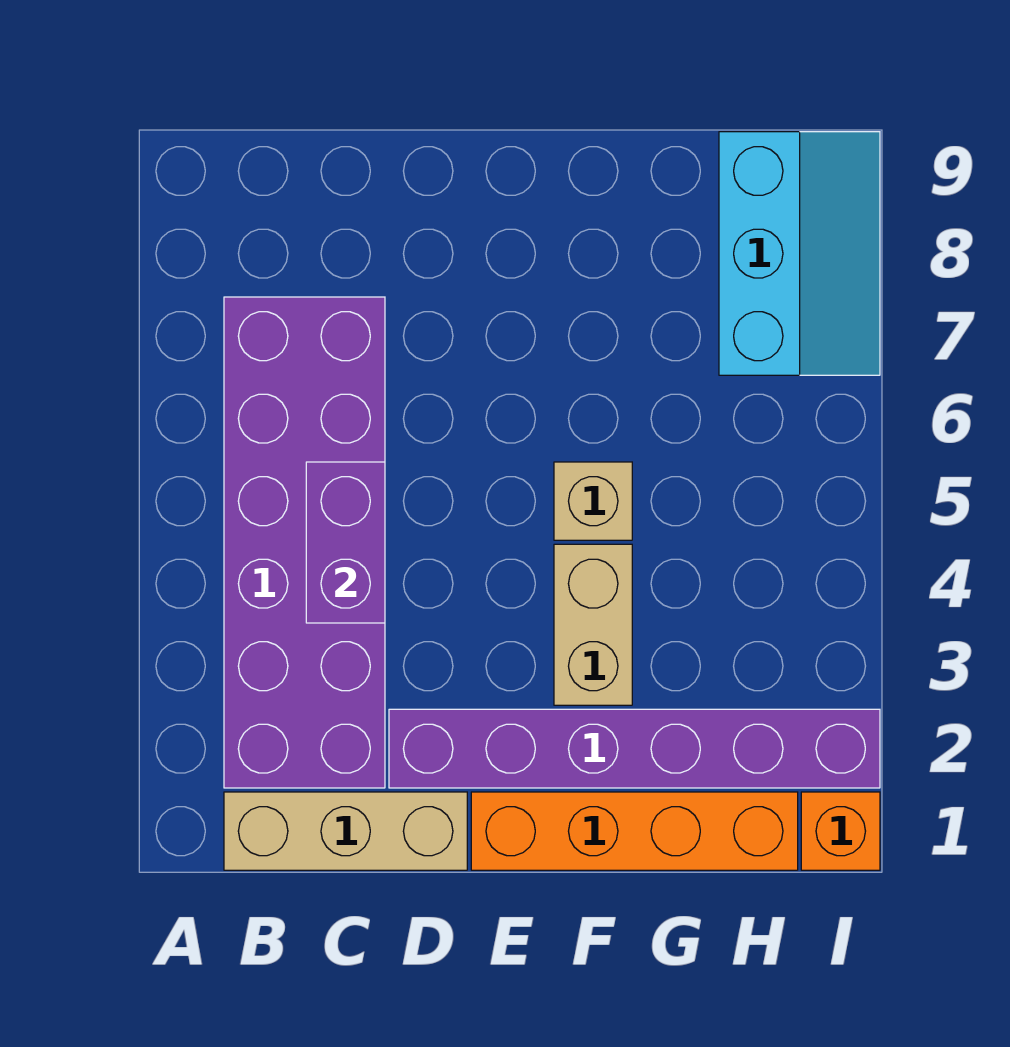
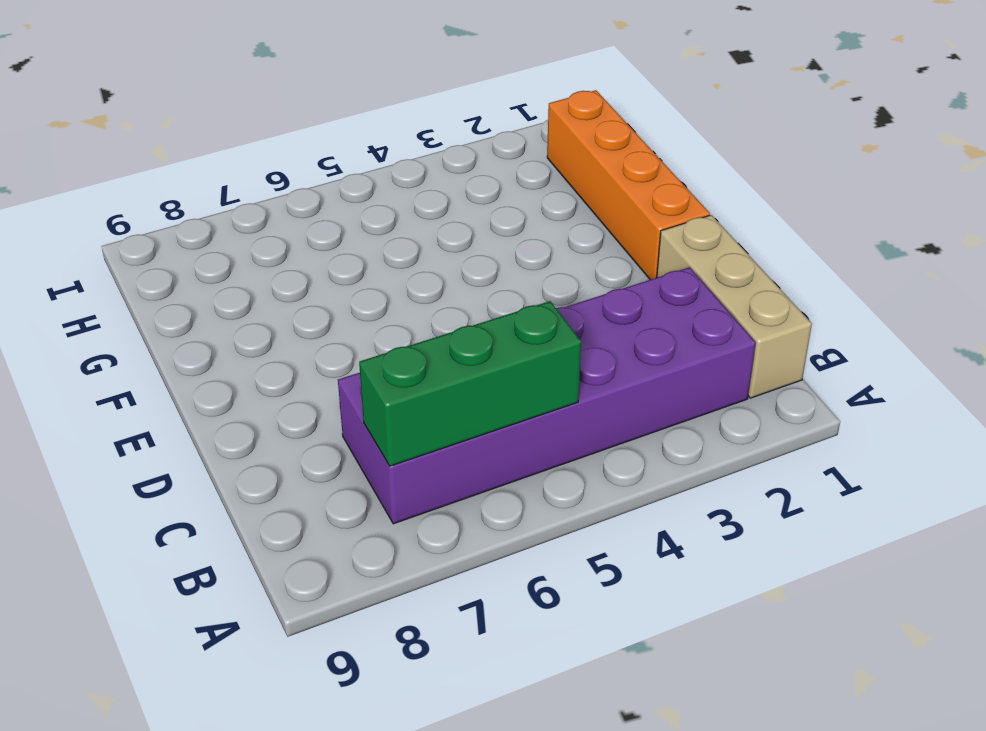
green 1x3 brick [359,301,581,466] -> none
none -> purple 1x6 brick [389,709,880,788]
none -> tan 1x2 brick [554,544,632,705]

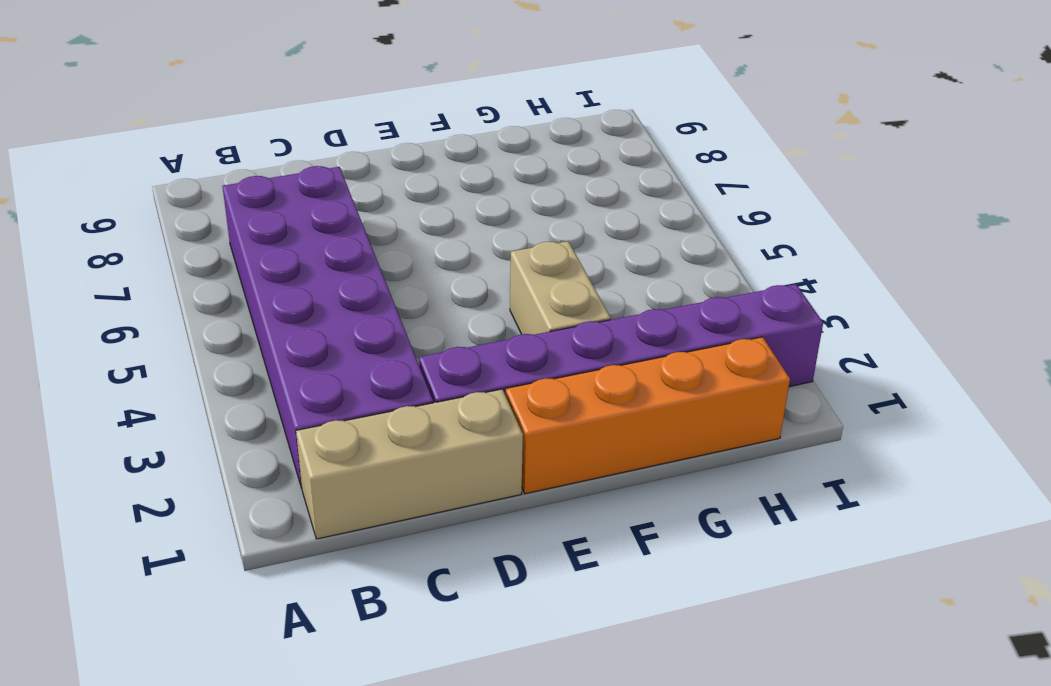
none -> tan 1x1 brick [554,462,632,540]
none -> cyan 2x3 slope [719,132,880,375]

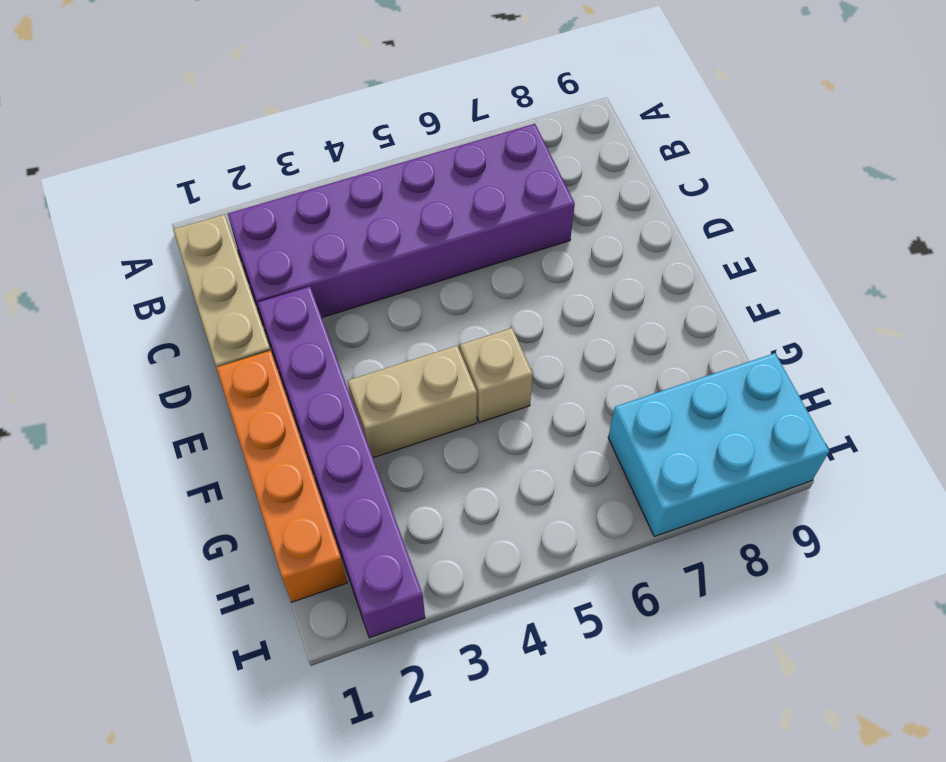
cyan 2x3 brick [608,353,829,536] -> cyan 2x3 slope [719,132,880,375]
none -> orange 1x1 brick [801,792,880,870]
none -> purple 1x2 brick [306,462,385,623]

